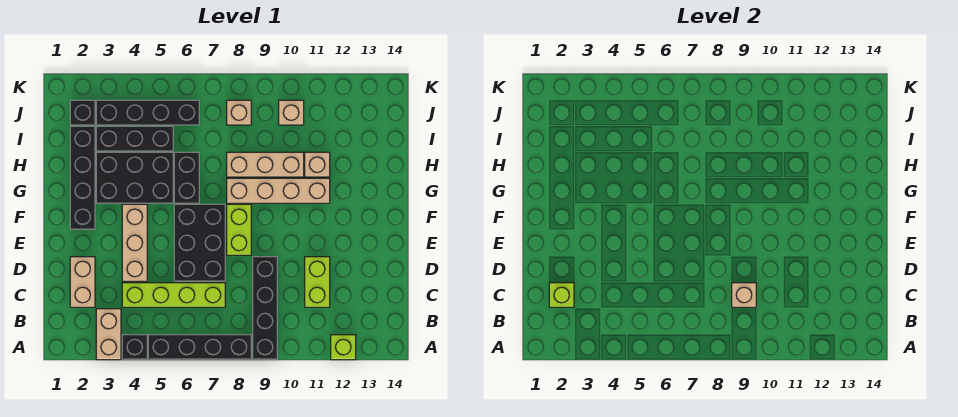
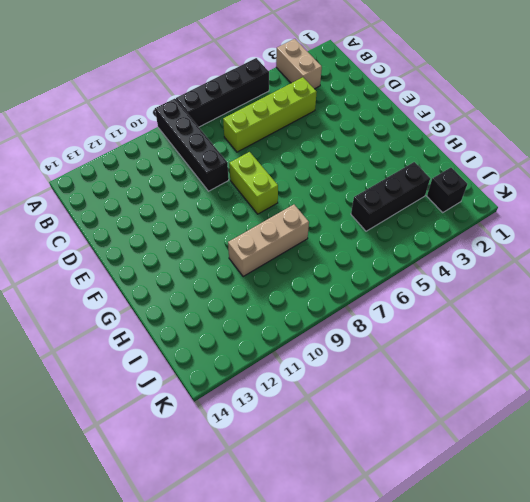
none -> black 1x1 brick [122,335,147,360]
none -> lime 1x1 brick [331,335,356,360]
none -> tan 1x2 brick [70,257,95,307]

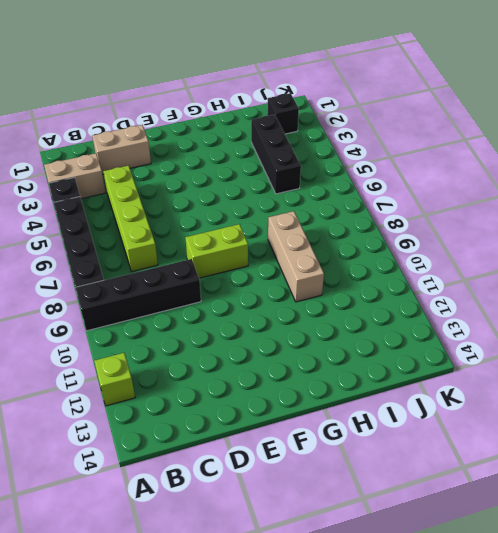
none -> lime 1x2 brick [305,257,330,307]
none -> tan 1x3 brick [122,204,147,281]
none -> black 2x3 brick [174,204,225,281]

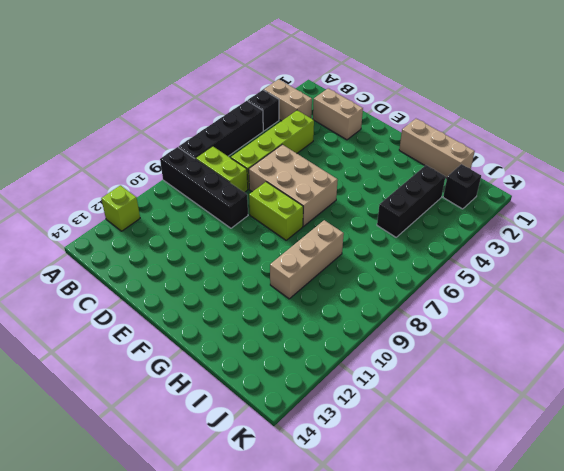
lime 1x2 brick [195,146,248,192] -> lime 1x2 brick moved to [305,257,330,307]
tan 2x3 brick [249,145,338,226] -> black 2x3 brick [174,204,225,281]
tan 1x3 brick [399,119,475,178] -> tan 1x3 brick moved to [122,204,147,281]
none -> black 1x4 brick [70,126,95,229]
none -> black 2x3 brick [96,152,173,203]
none -> black 1x2 brick [174,152,199,203]

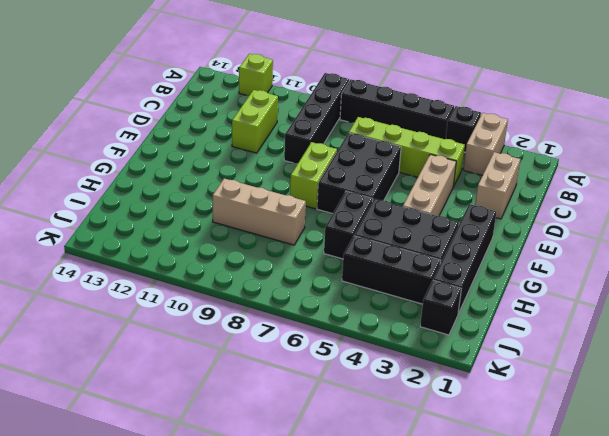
none -> tan 1x4 brick [227,178,330,203]
none -> tan 1x1 brick [305,152,330,177]
none -> black 1x4 brick [96,100,199,125]

